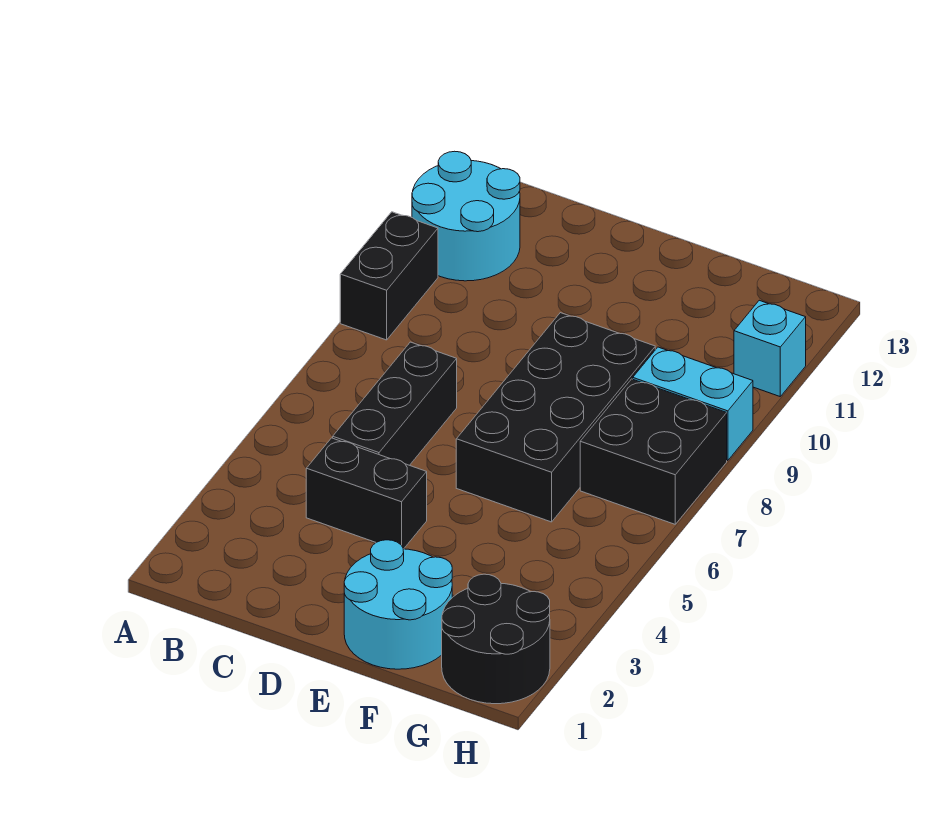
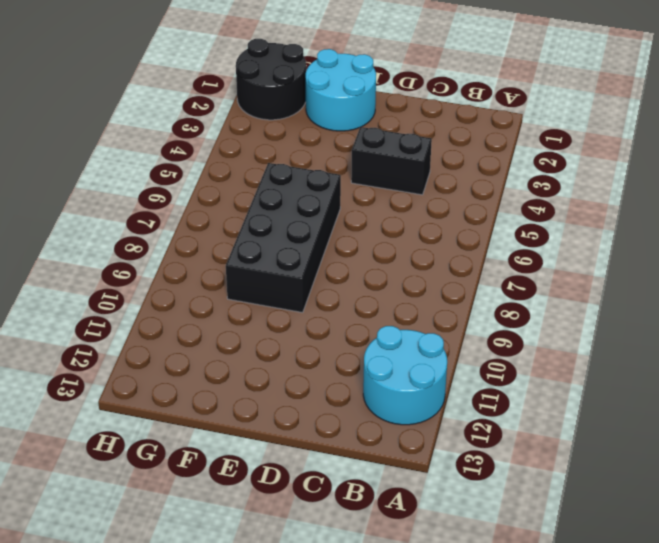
none -> black 1x2 brick [340,212,438,340]
none -> black 1x3 brick [333,342,457,465]

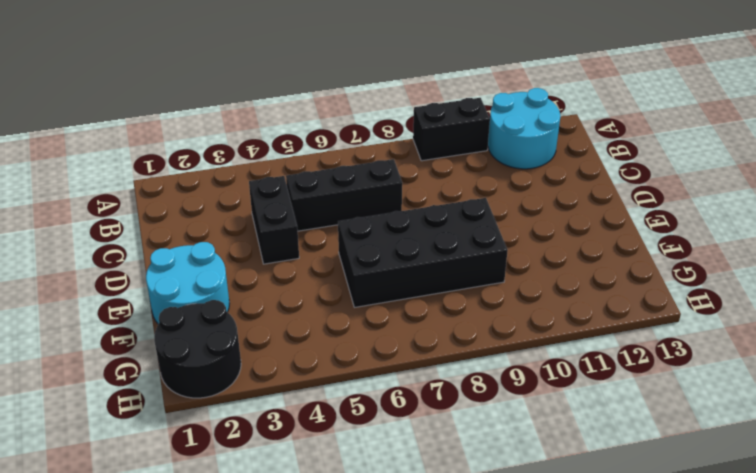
none -> black 2x2 brick [580,379,727,524]
none -> cyan 1x2 brick [633,347,753,461]

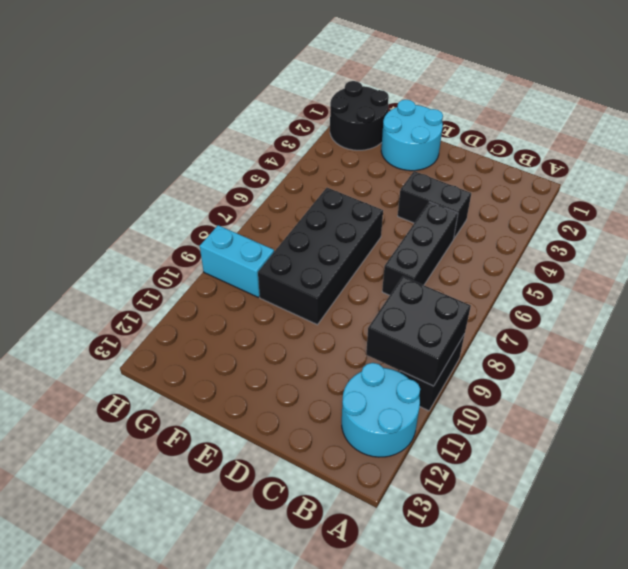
black 2x2 brick [366,277,471,386] -> black 2x2 brick moved to [580,379,727,524]
none -> cyan 1x1 brick [734,300,806,396]

